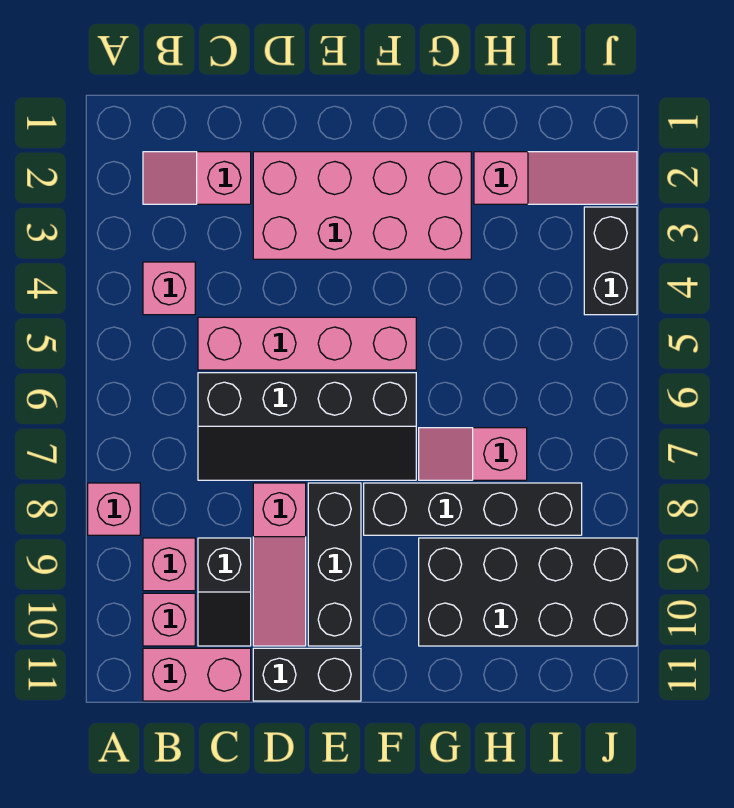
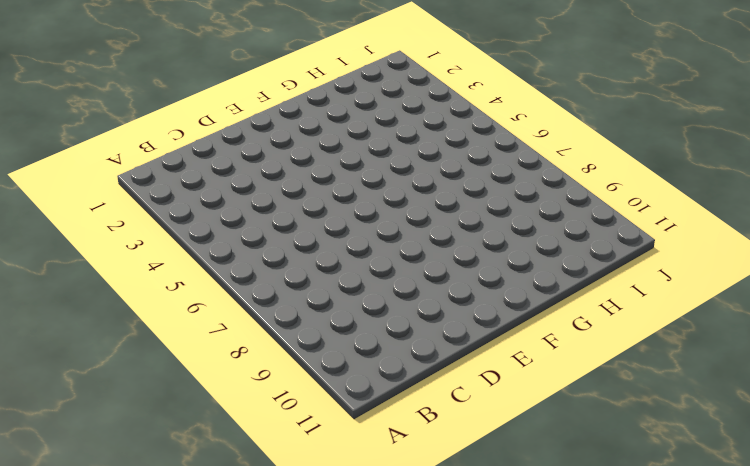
none -> pink 1x1 brick [88,483,140,535]
none -> pink 1x2 slope [143,152,251,204]
none -> pink 1x1 brick [143,262,195,315]

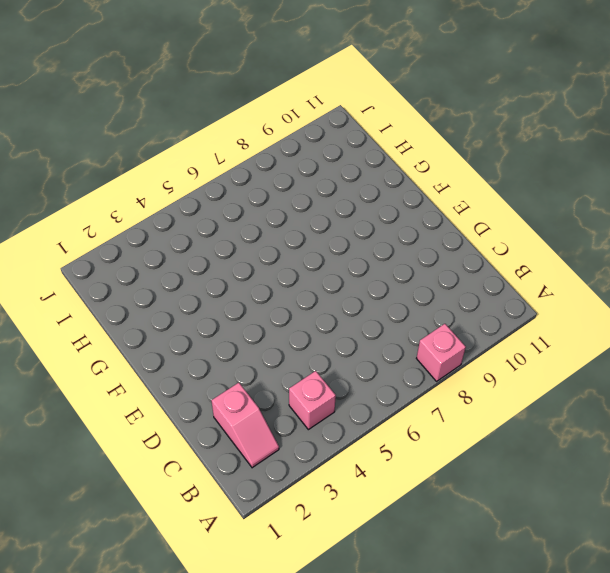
none -> pink 1x1 brick [143,538,195,591]
none -> pink 1x1 brick [143,593,195,646]
none -> pink 1x2 brick [143,648,251,701]

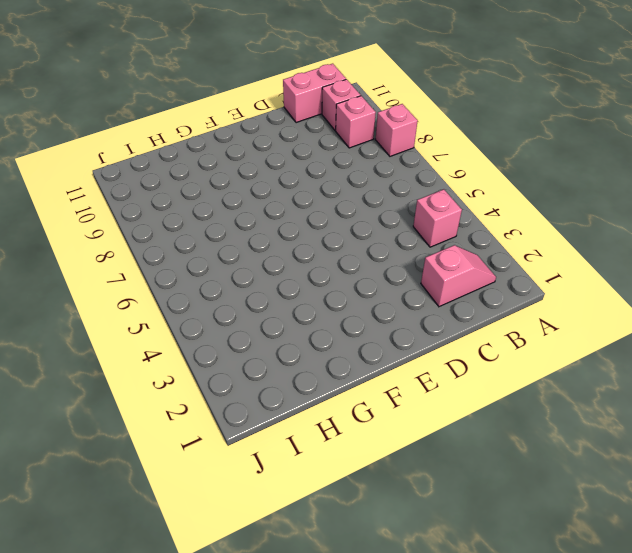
none -> pink 1x4 brick [198,317,416,370]
none -> black 2x4 slope [198,373,416,480]
none -> black 1x2 slope [198,538,251,646]

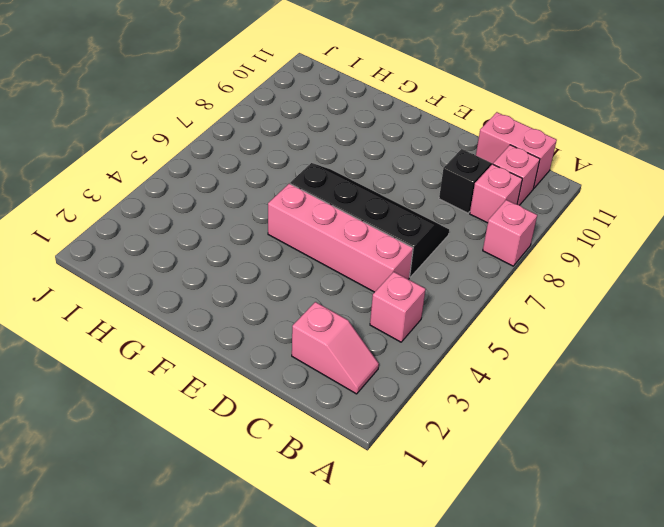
none -> pink 2x4 brick [253,152,471,259]
none -> pink 1x3 slope [253,483,306,646]
none -> black 1x2 brick [253,648,361,701]

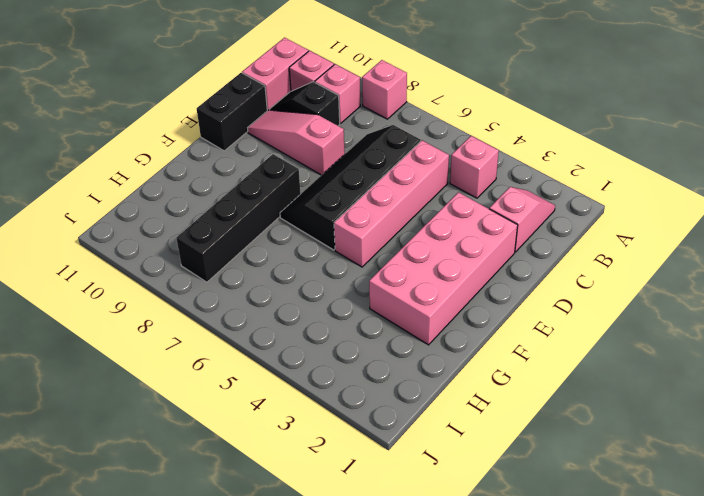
none -> black 1x3 brick [308,483,361,646]
none -> pink 1x2 slope [419,428,527,480]
none -> black 2x4 brick [419,538,637,646]

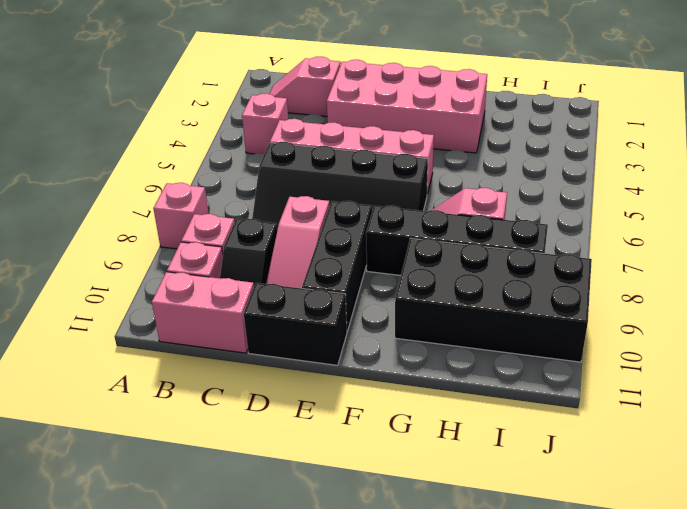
none -> pink 1x3 slope [474,152,637,204]
none -> black 1x2 brick [584,207,637,315]

